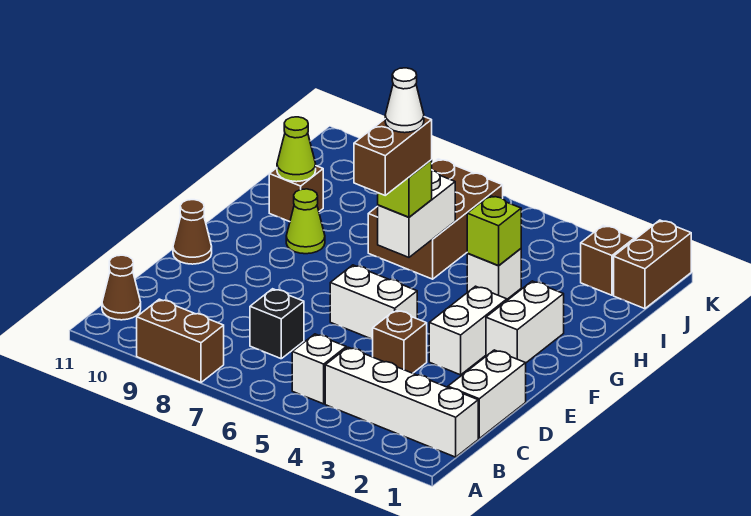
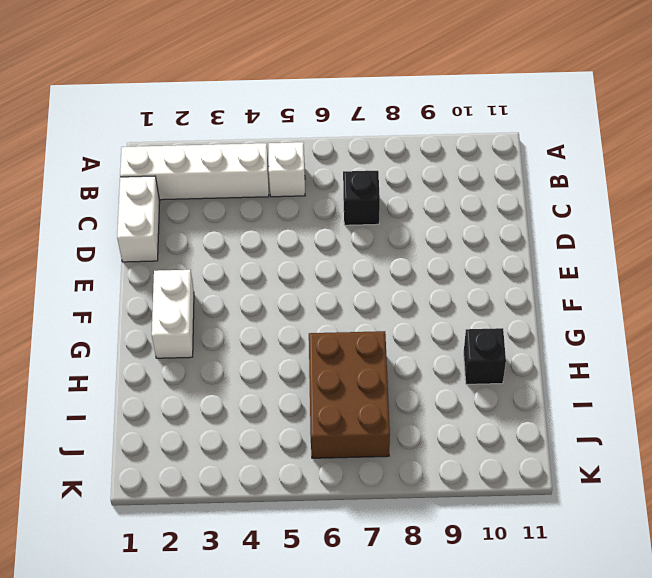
black 1x1 brick [464,328,506,384] -> brown 1x1 brick [269,166,323,222]
none -> brown 1x2 brick [137,299,224,382]
none -> brown 1x1 cone [102,255,141,320]
none -> brown 1x1 brick [373,310,427,373]

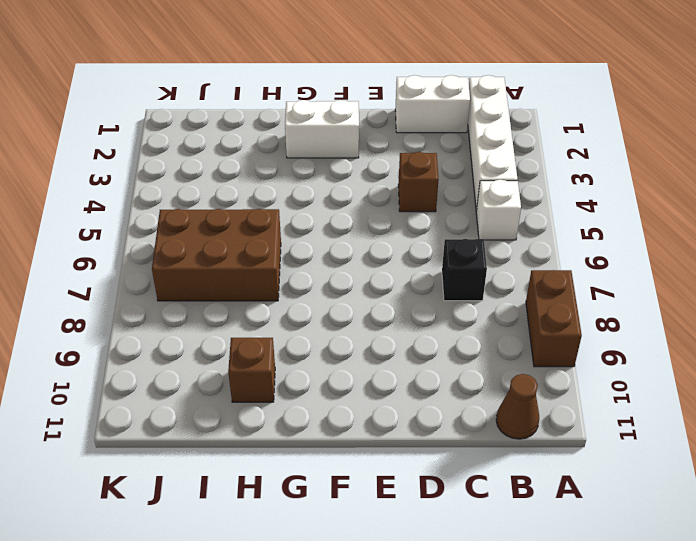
none -> white 1x2 brick [429,286,507,375]
none -> white 1x2 brick [330,265,417,339]
none -> brown 1x1 cone [173,200,212,264]

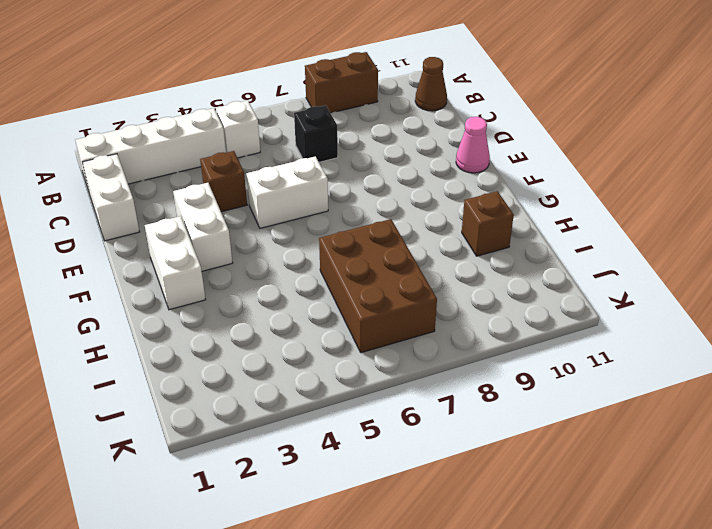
pink 1x1 cone [456,117,490,173] -> brown 1x1 cone [173,200,212,264]
none -> lime 1x1 cone [286,189,325,254]
none -> white 1x1 brick [467,249,521,299]
none -> brown 1x2 brick [614,220,691,309]

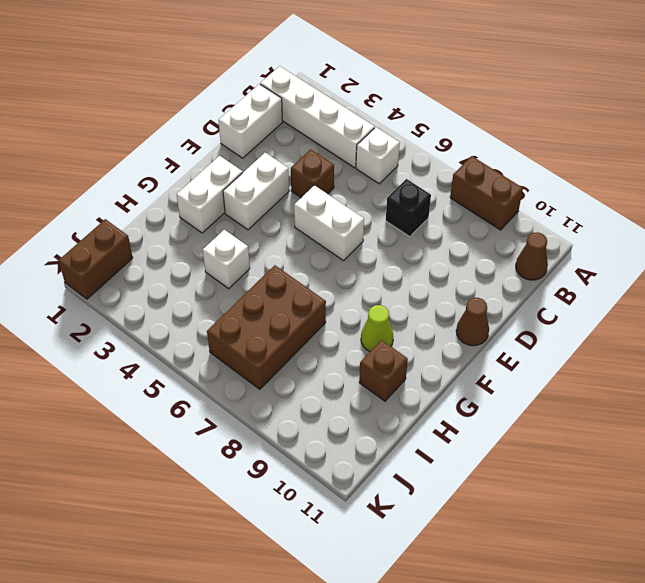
none -> brown 1x1 brick [581,225,635,295]
none -> white 1x2 brick [378,171,455,257]
none -> lime 1x1 brick [467,196,521,266]

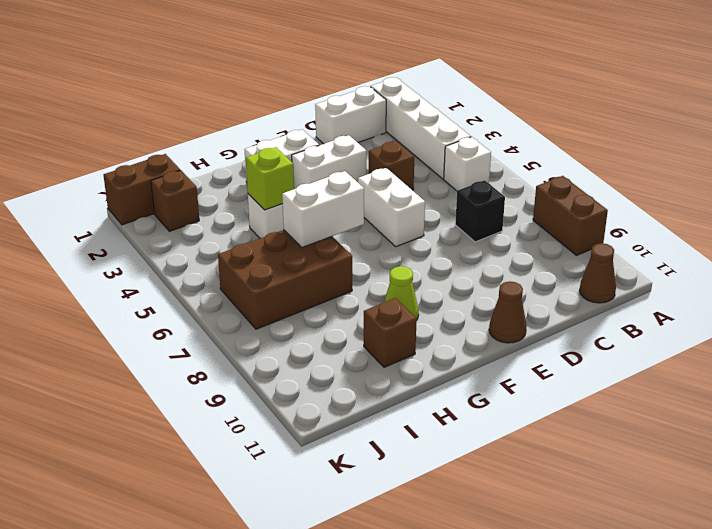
none -> lime 1x1 cone [277,117,316,182]
none -> lime 1x1 brick [378,160,432,217]
none -> brown 1x2 brick [354,117,432,195]

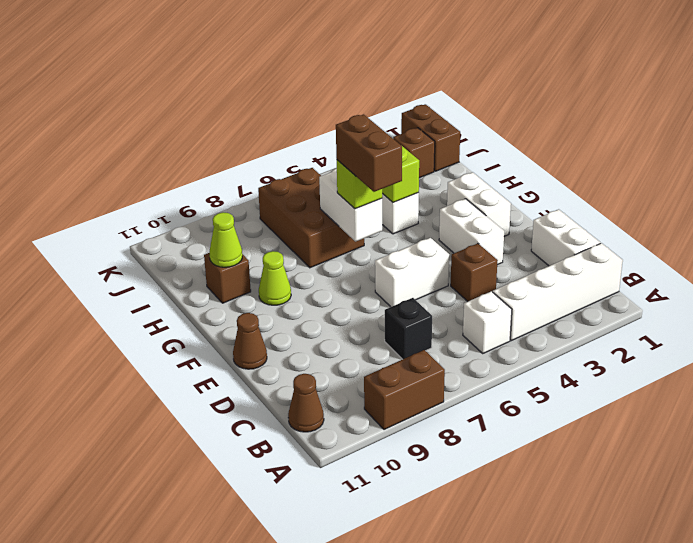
none -> white 1x1 cone [385,68,424,133]

